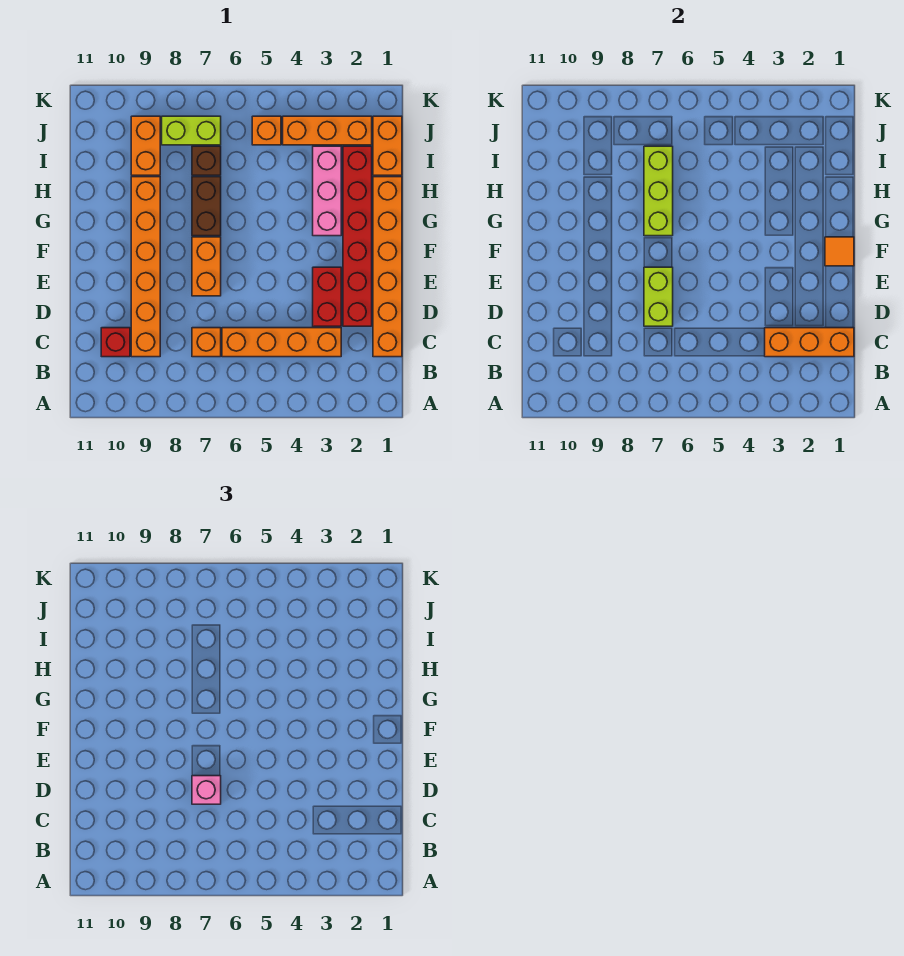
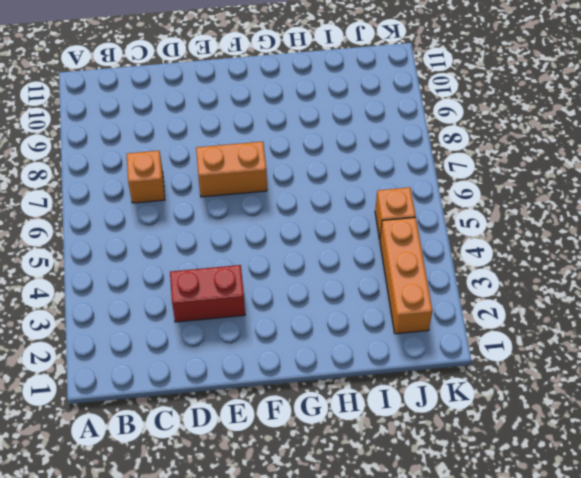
none -> orange 1x6 brick [373,177,402,357]
none -> orange 1x4 brick [222,328,341,357]
none -> orange 1x6 brick [131,177,160,357]

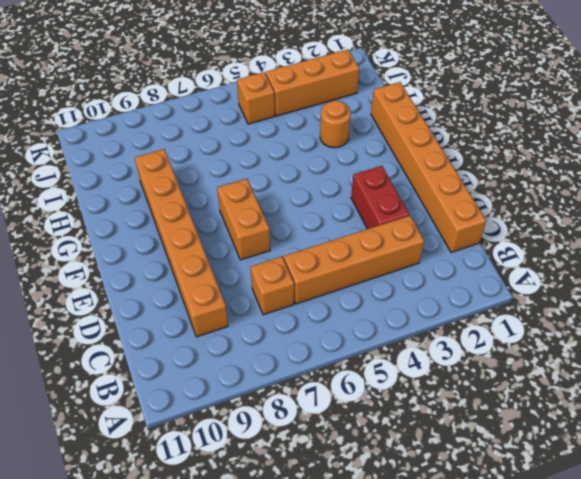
orange 1x1 round brick [320,101,351,148] -> pink 1x3 brick [313,146,341,236]
none -> red 1x1 brick [101,328,130,357]
none -> red 1x6 brick [343,146,372,326]
none -> brown 1x2 brick [192,177,221,236]

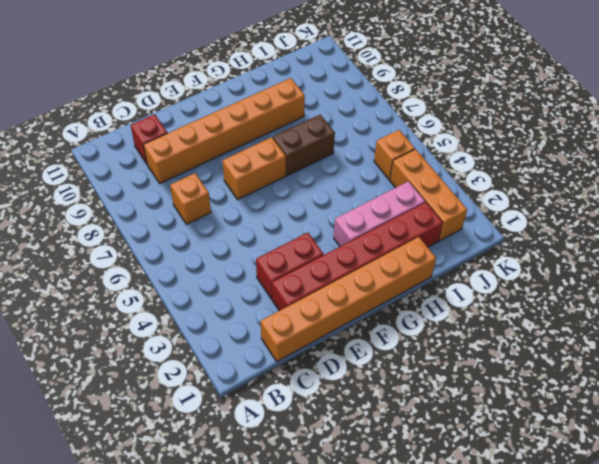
none -> orange 1x4 brick [222,328,341,357]
none -> orange 1x2 brick [373,116,402,175]
none -> brown 1x1 brick [192,146,221,175]

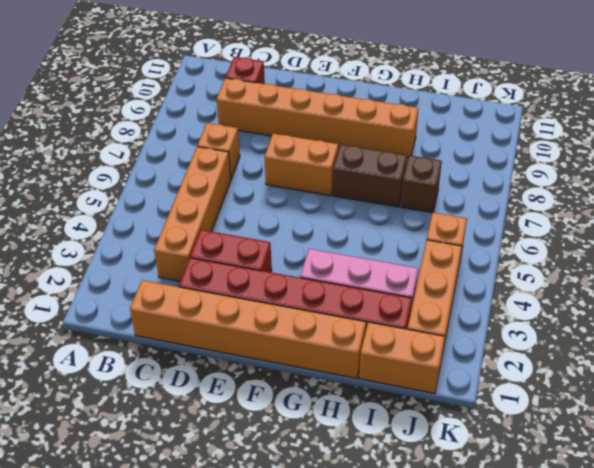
none -> orange 1x2 brick [131,116,160,175]
none -> lime 1x2 brick [162,116,221,145]
none -> orange 1x3 brick [765,328,854,357]

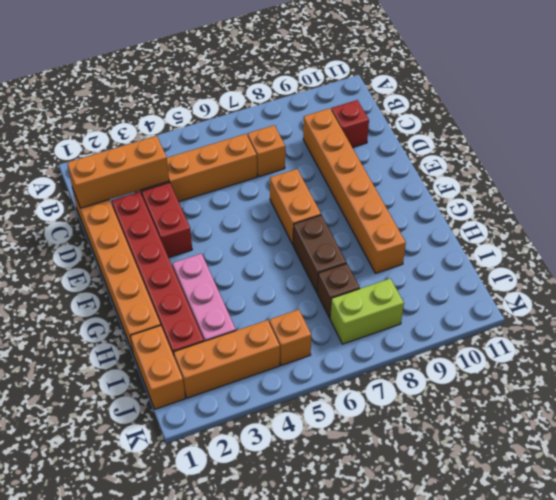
none -> orange 1x2 brick [131,116,160,175]
none -> lime 1x2 brick [644,267,673,326]
none -> orange 1x1 tile [825,237,854,266]

